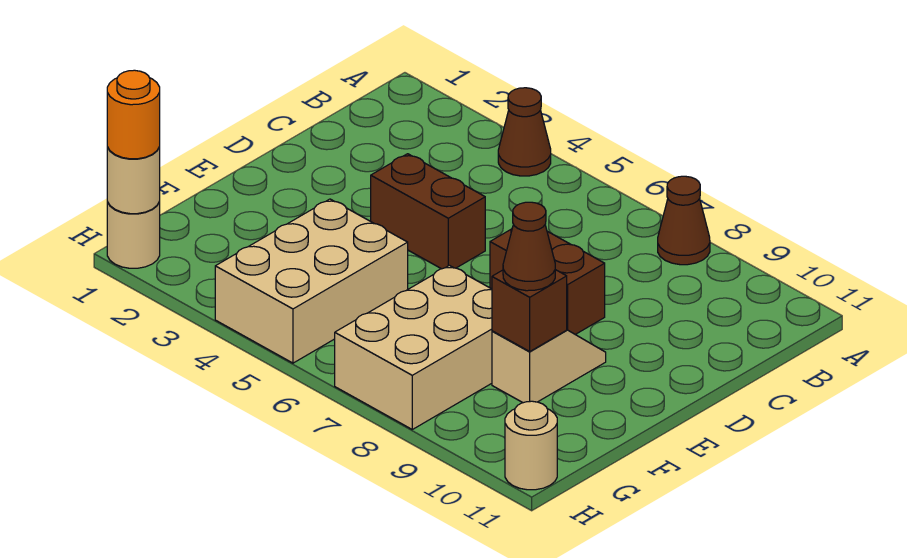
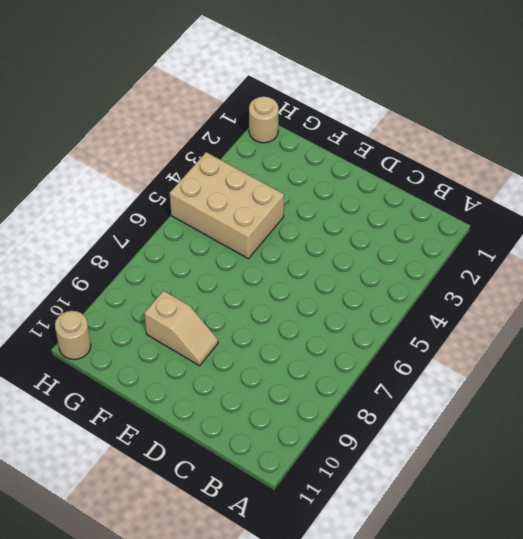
none -> brown 1x1 cone [498,88,551,176]
none -> brown 1x1 cone [658,176,710,265]
none -> brown 1x2 brick [371,154,485,269]

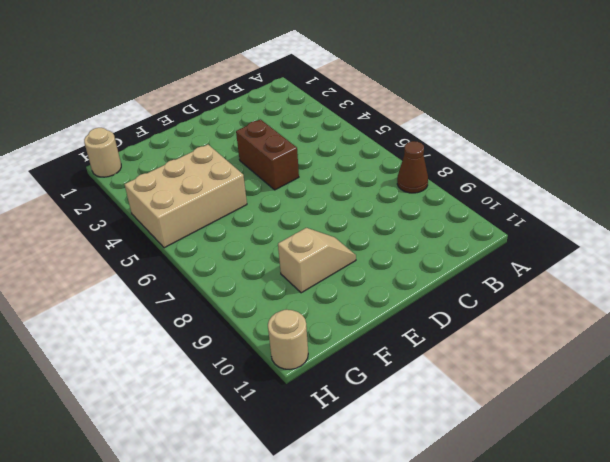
none -> brown 1x1 cone [498,88,551,176]
none -> brown 1x2 brick [490,229,605,335]
none -> tan 2x3 brick [335,265,492,429]

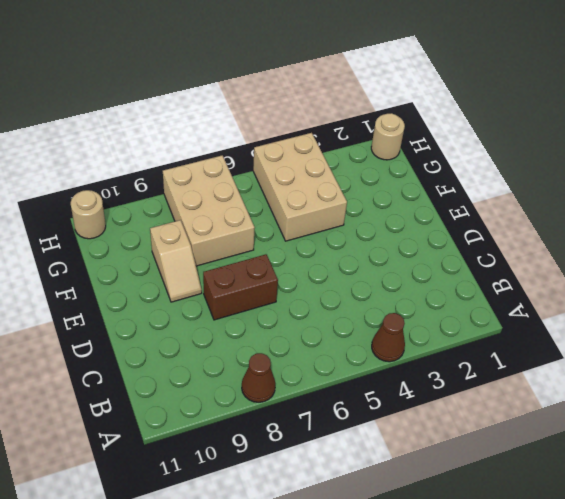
none -> brown 1x2 brick [371,154,485,269]
none -> brown 1x1 brick [492,270,567,351]
none -> tan 1x1 round brick [107,147,160,214]

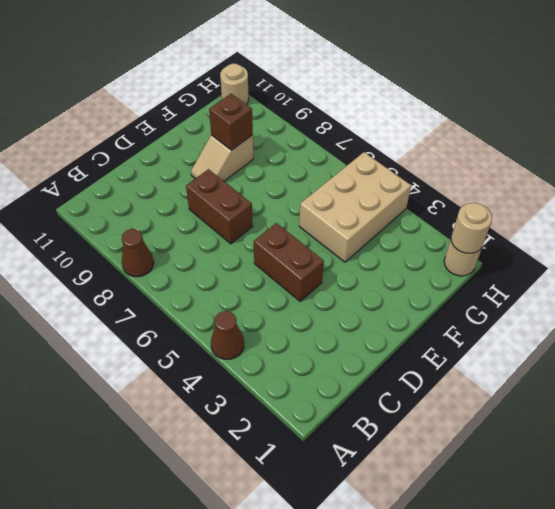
none -> tan 2x3 brick [335,265,492,429]
none -> brown 1x1 cone [503,202,555,291]
none -> orange 1x1 round brick [107,70,160,159]

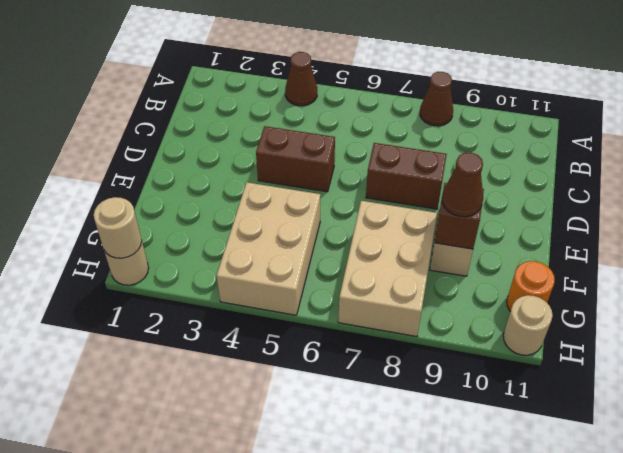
orange 1x1 round brick [507,261,555,311] -> orange 1x1 round brick moved to [107,70,160,159]

